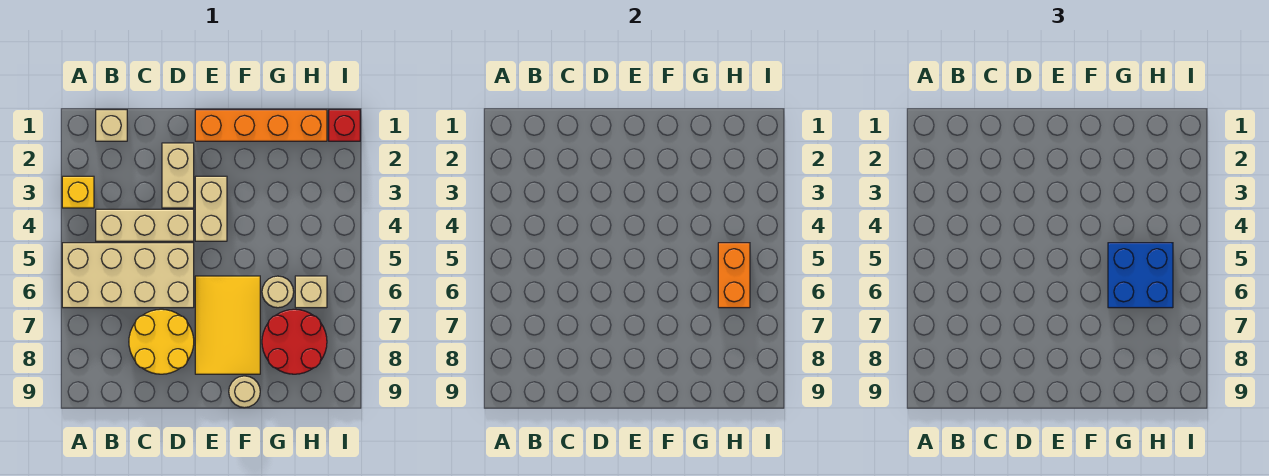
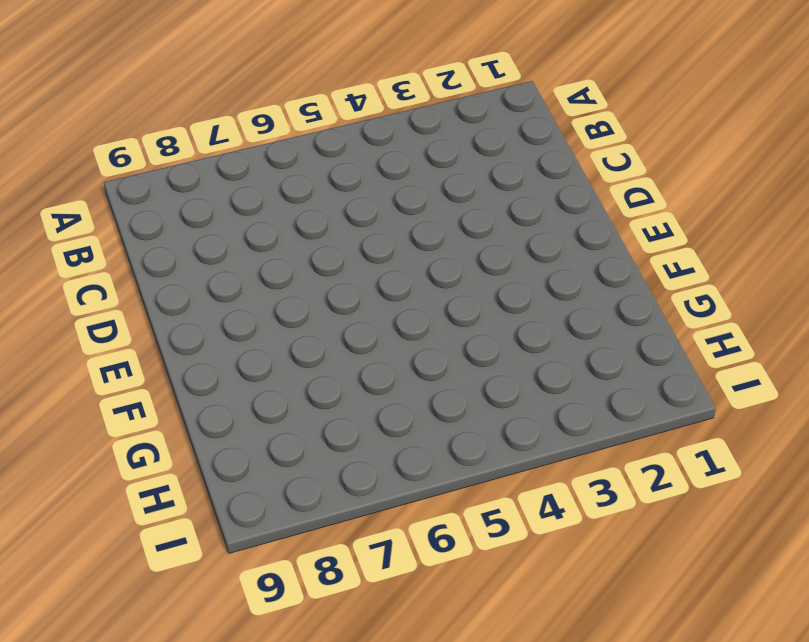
none -> yellow 1x1 brick [62,176,94,208]
none -> tan 2x4 brick [62,243,194,308]
none -> tan 1x1 brick [96,110,127,141]

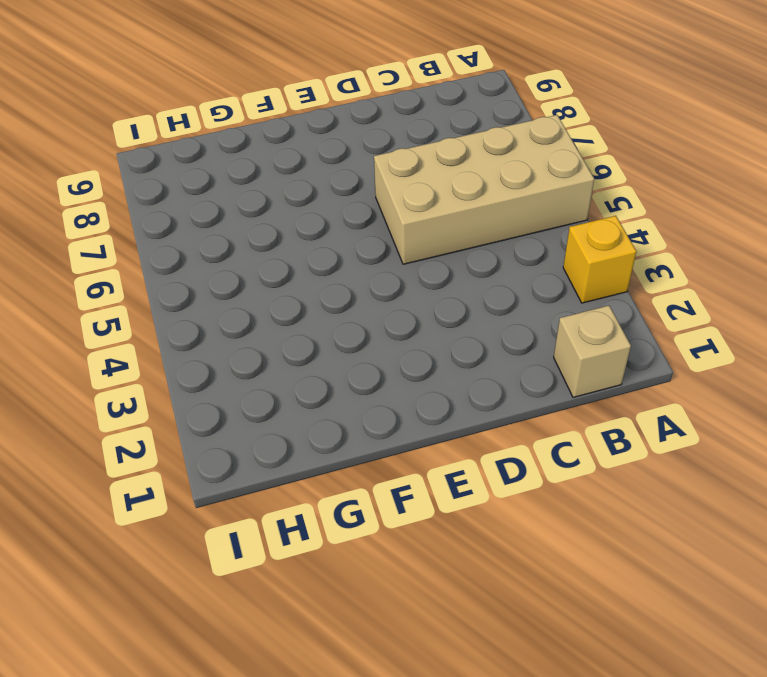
none -> tan 1x3 brick [96,209,194,241]
none -> yellow 2x2 round brick [129,309,194,374]
none -> tan 1x2 brick [162,143,194,208]

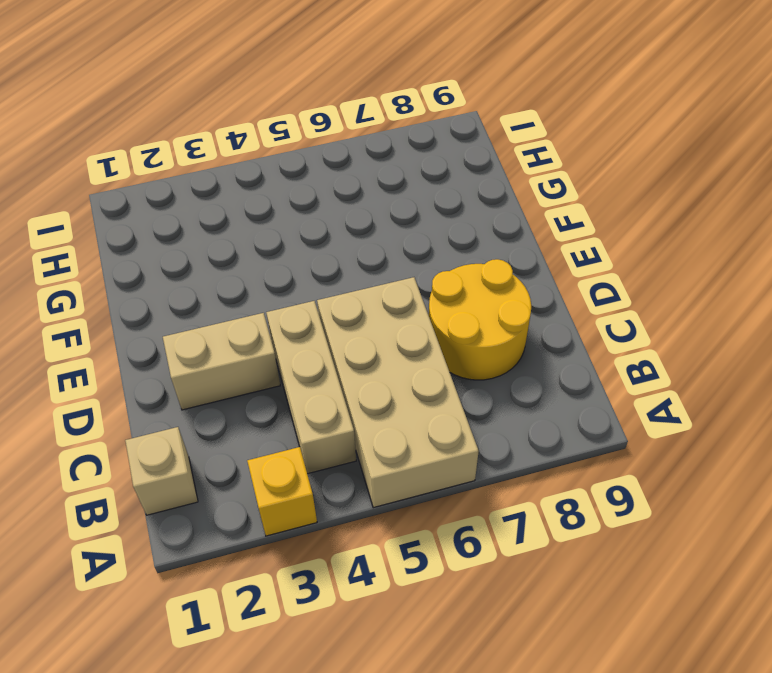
none -> orange 1x4 brick [195,110,327,141]
none -> tan 1x2 brick [195,176,227,241]
none -> yellow 2x3 tile [195,276,260,374]

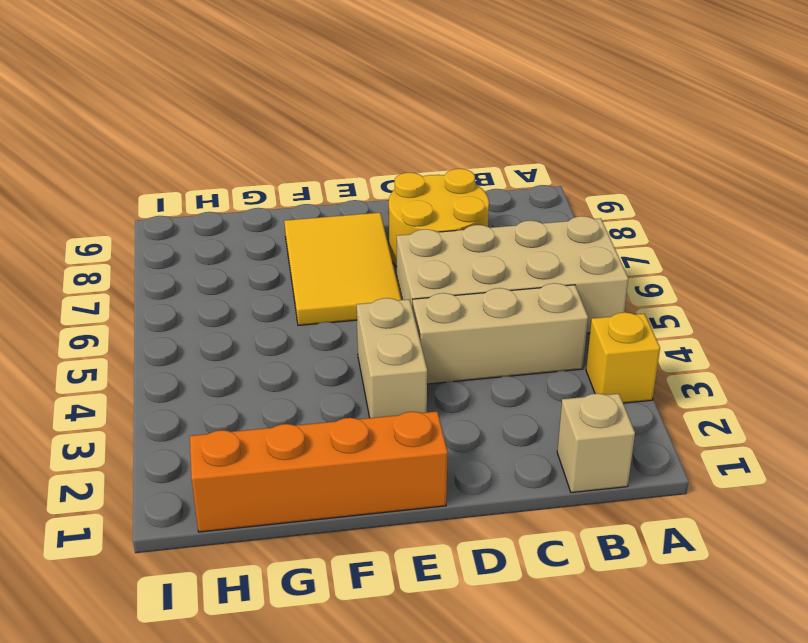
none -> tan 1x2 brick [162,143,194,208]
none -> tan 1x1 round brick [229,376,260,408]
none -> tan 1x1 round brick [262,276,294,308]

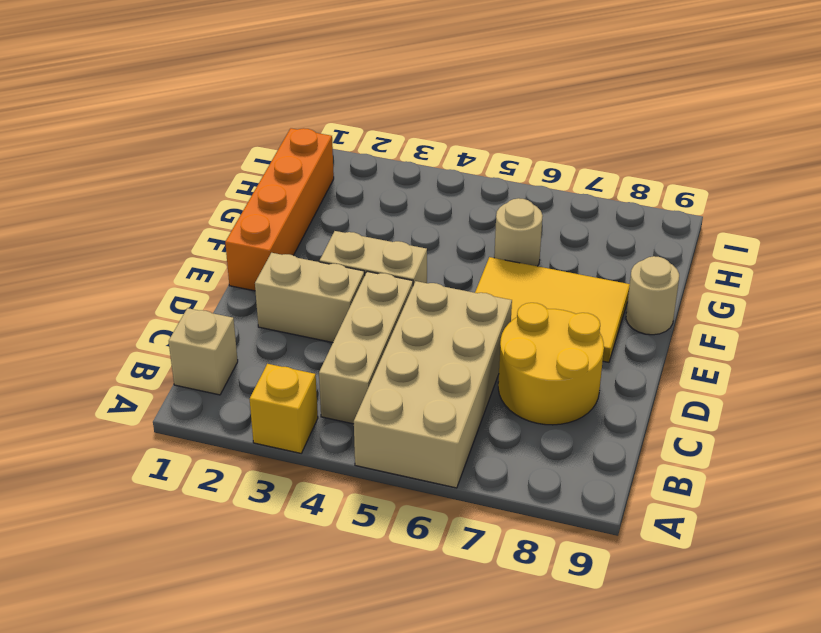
none -> red 2x2 round brick [262,309,327,374]
none -> tan 1x1 brick [295,276,327,308]
none -> red 1x1 brick [329,110,360,141]

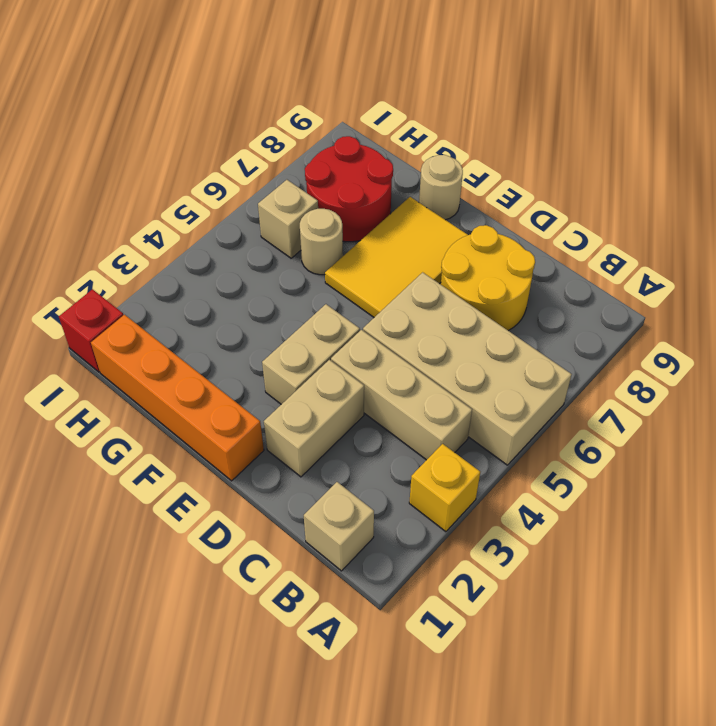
none -> orange 1x2 brick [718,243,750,308]
none -> blue 2x2 brick [1108,243,1173,308]

